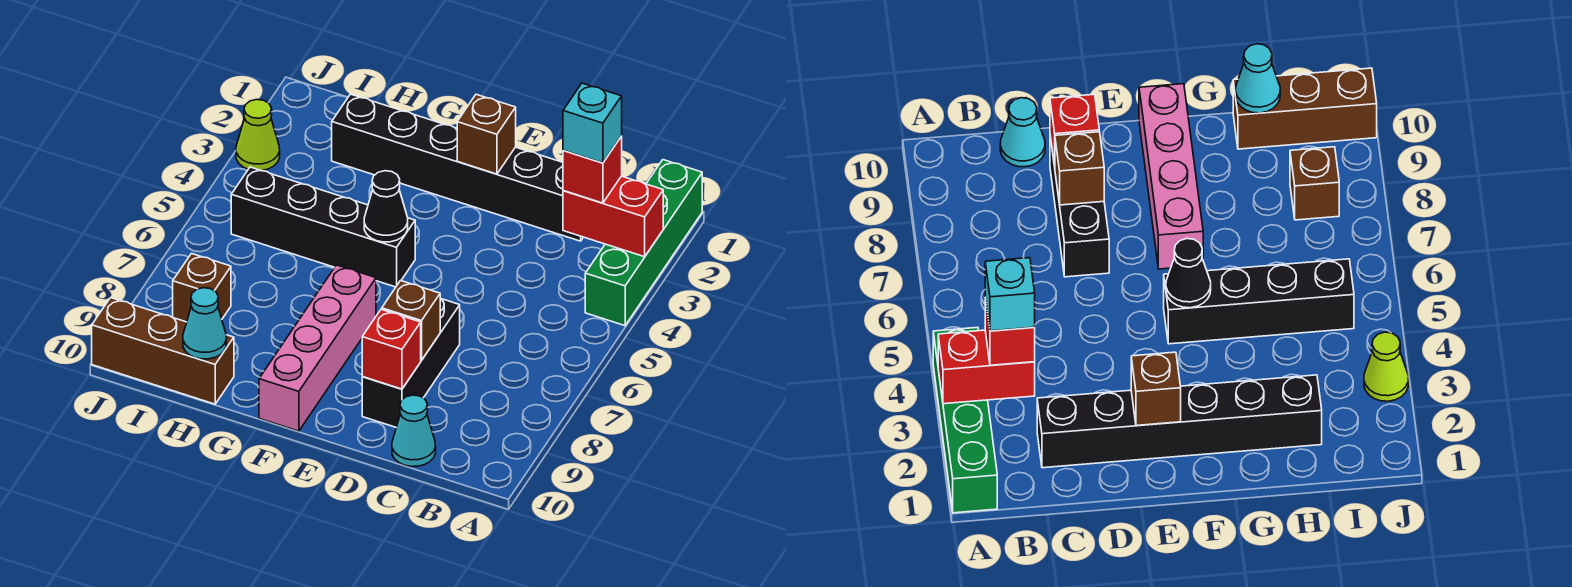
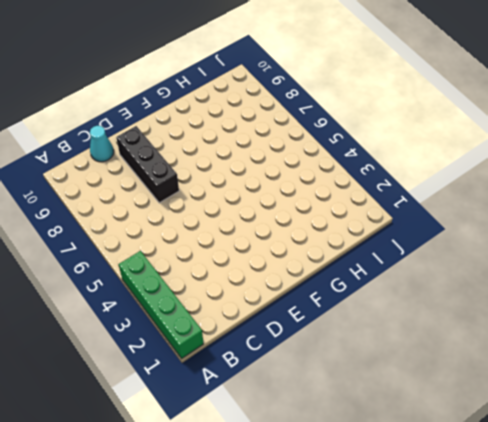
none -> black 1x6 brick [332,94,583,241]
none -> black 1x4 brick [231,167,415,287]
none -> pink 1x4 brick [259,265,376,431]

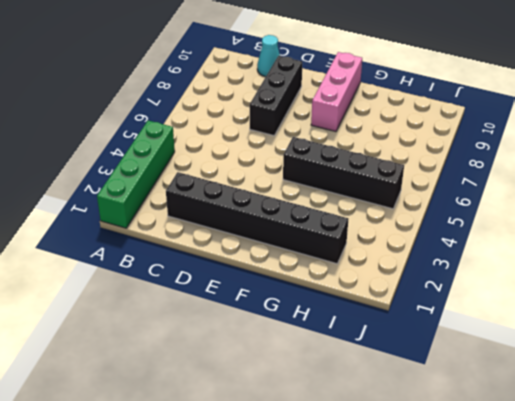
pink 1x3 brick [311,52,362,131] -> pink 1x4 brick [259,265,376,431]
none -> brown 1x3 brick [92,298,234,404]
none -> brown 1x1 brick [173,254,231,322]
none -> lime 1x1 cone [236,99,280,171]

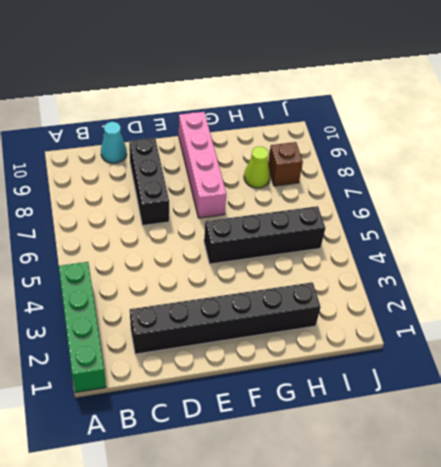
lime 1x1 cone [244,146,270,188] -> lime 1x1 cone moved to [236,99,280,171]
none -> brown 1x3 brick [92,298,234,404]
none -> red 1x2 brick [563,176,663,257]
none -> brown 1x1 brick [382,281,440,360]

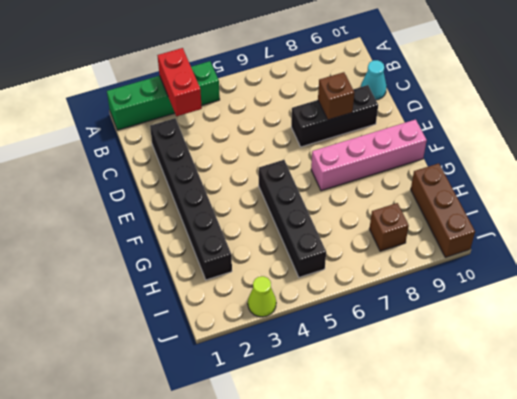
none -> red 1x1 brick [362,309,421,389]
none -> brown 1x1 brick [457,94,516,174]
none -> black 1x1 cone [364,171,408,242]

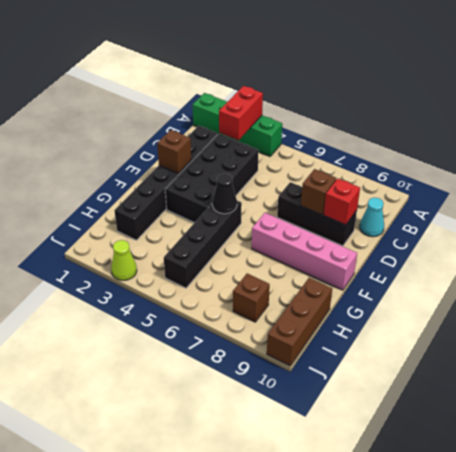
black 2x4 brick [165,134,259,223] -> none
none -> cyan 1x1 cone [183,288,226,359]
none -> red 1x1 brick [563,136,622,203]
none -> cyan 1x1 brick [563,83,622,163]

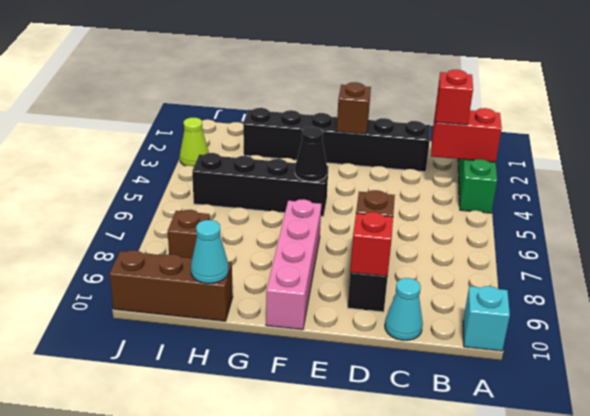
cyan 1x1 brick [463,286,510,351] -> cyan 1x1 brick moved to [563,83,622,163]

